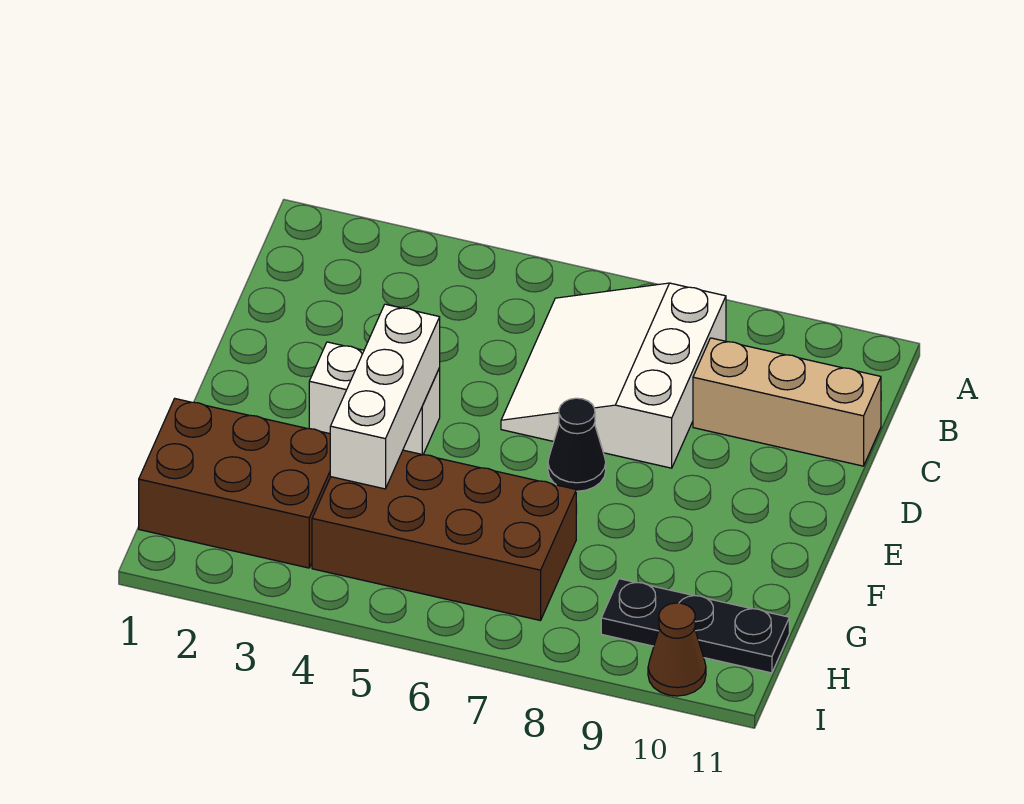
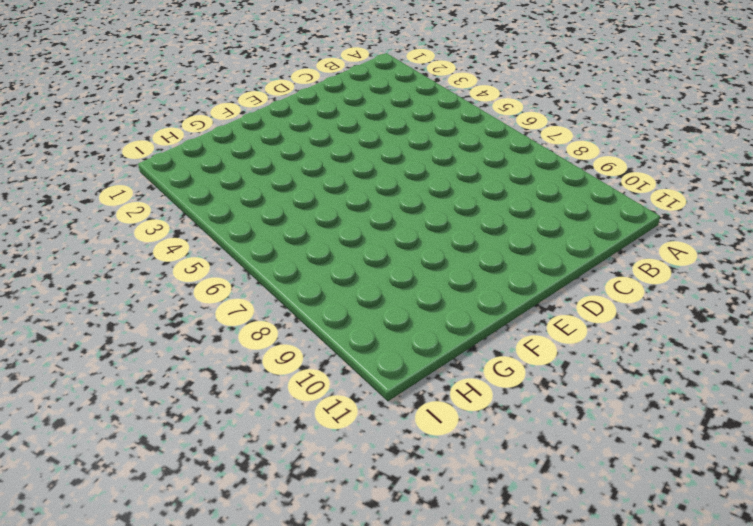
none -> white 3x3 slope [501,283,726,468]
none -> tan 1x3 brick [693,338,881,466]

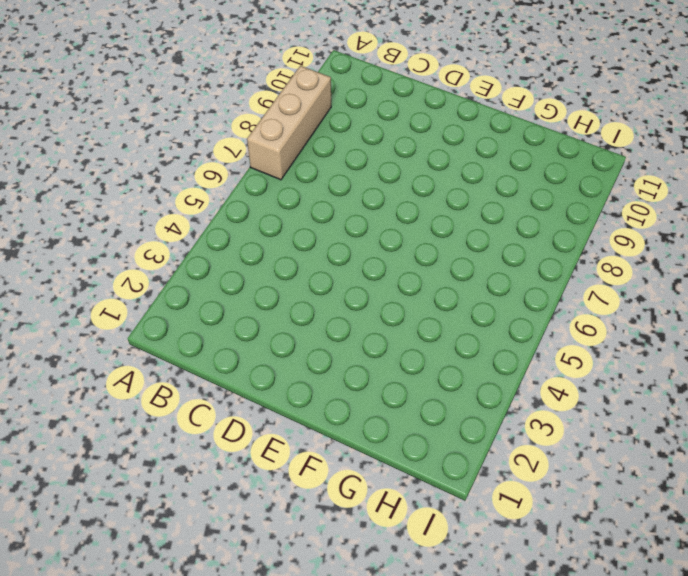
tan 1x3 brick [247,66,331,180] -> tan 1x3 brick moved to [693,338,881,466]
none -> white 3x3 slope [501,283,726,468]
none -> white 1x2 brick [309,342,440,455]

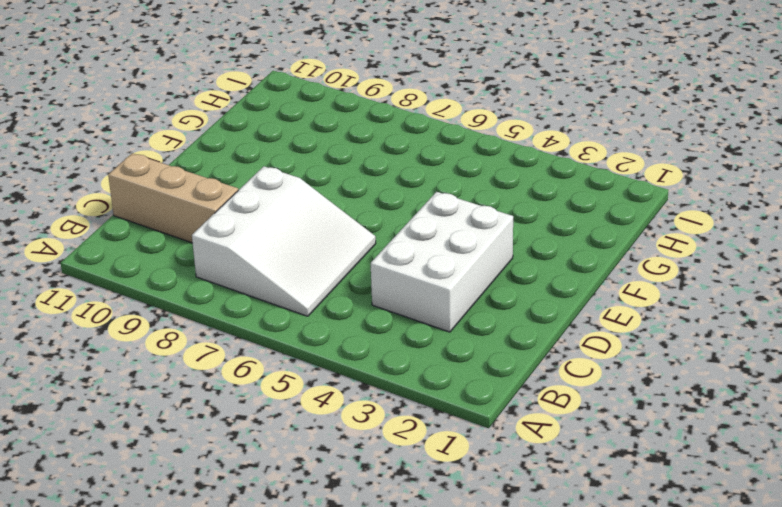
white 2x3 brick [371,192,513,332] -> white 1x2 brick [309,342,440,455]
none -> black 1x1 cone [548,398,606,491]
none -> brown 2x3 brick [139,399,330,568]

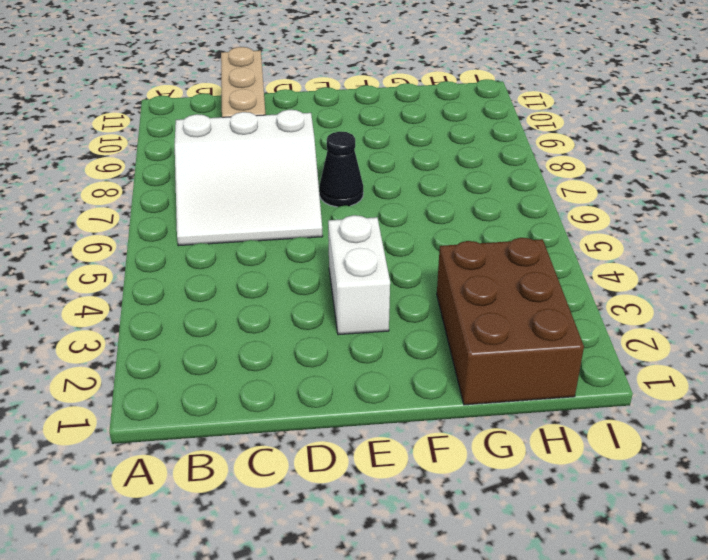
none -> brown 2x4 brick [312,450,576,621]
none -> black 1x3 plate [601,579,789,673]

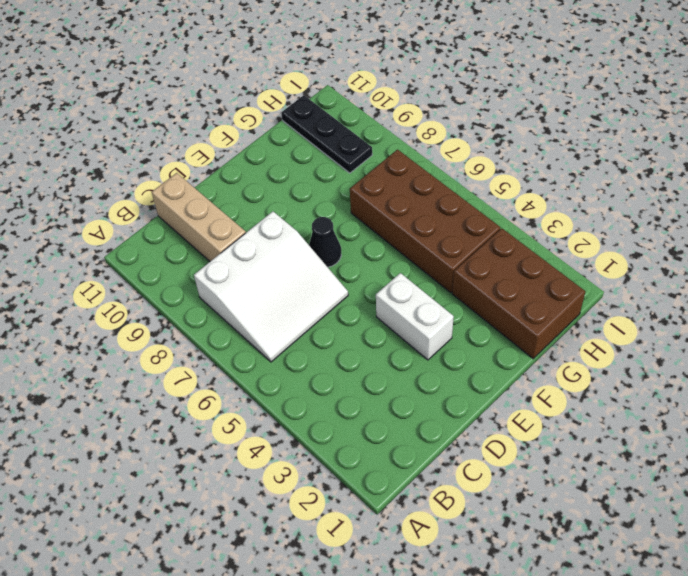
none -> brown 1x1 cone [648,603,706,696]
none -> white 1x3 brick [330,304,440,489]

